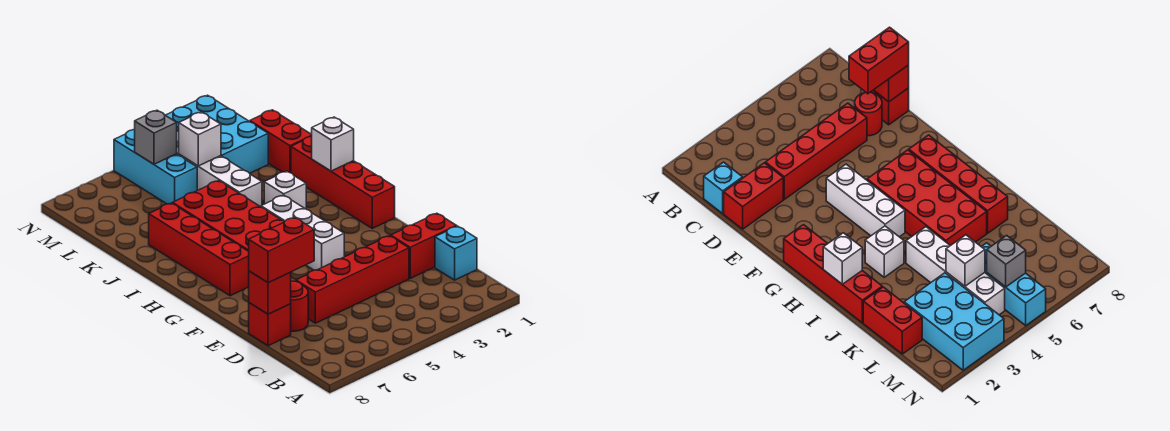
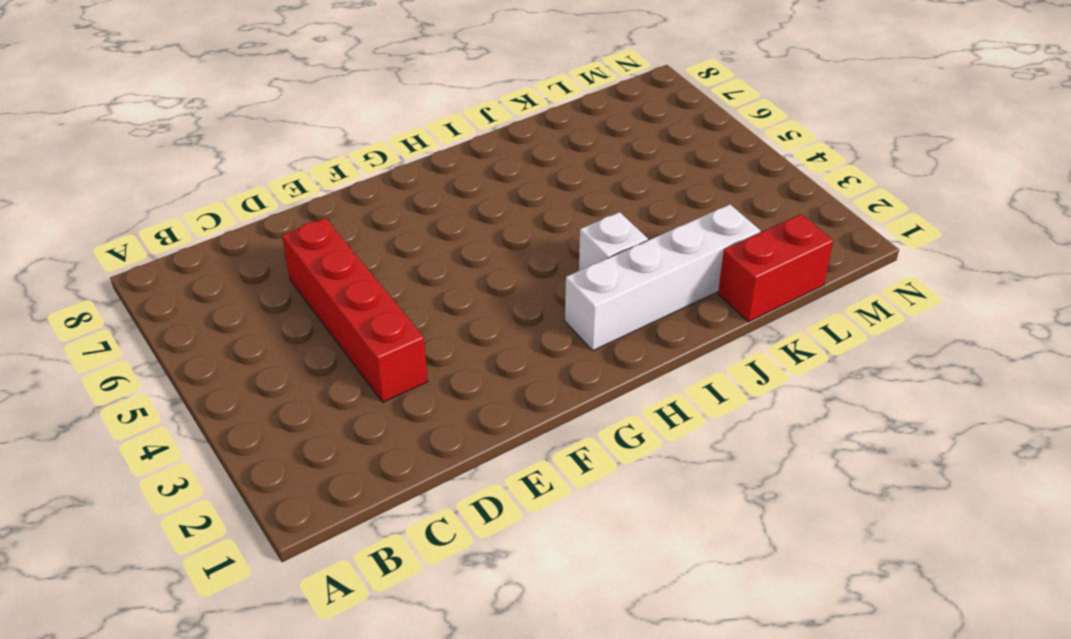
white 1x4 brick [565,205,760,350] -> white 1x4 brick moved to [177,131,262,207]
none -> cyan 1x1 brick [435,226,477,280]
none -> red 1x2 brick [391,213,457,278]
none -> red 1x1 round brick [291,281,308,331]

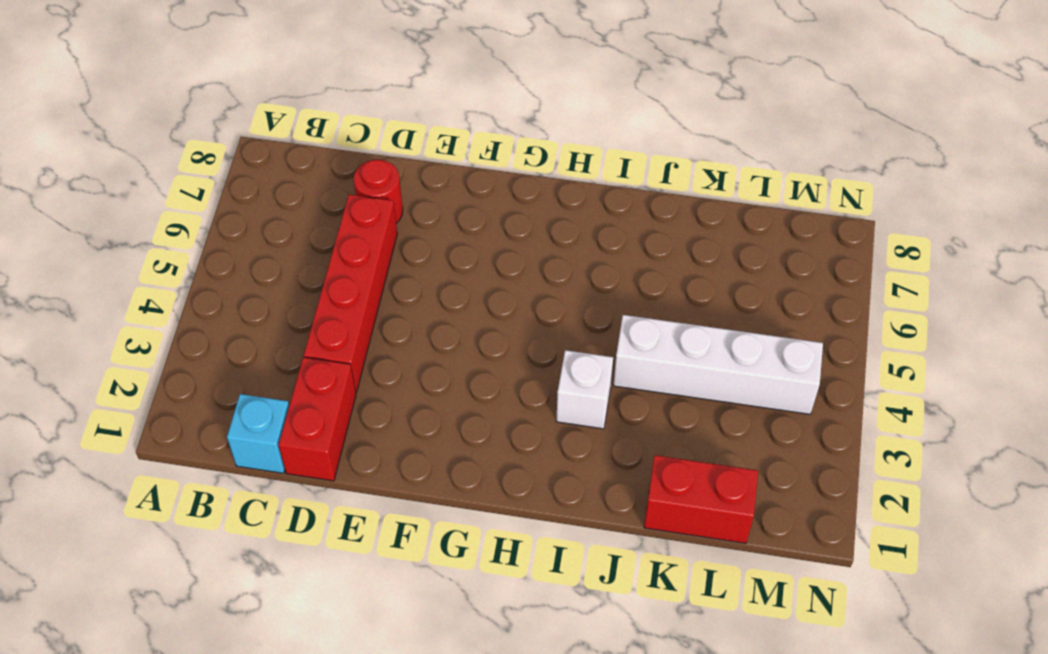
none -> red 1x1 brick [249,303,291,346]
none -> white 1x3 brick [261,195,344,270]
none -> red 1x4 brick [291,137,395,228]

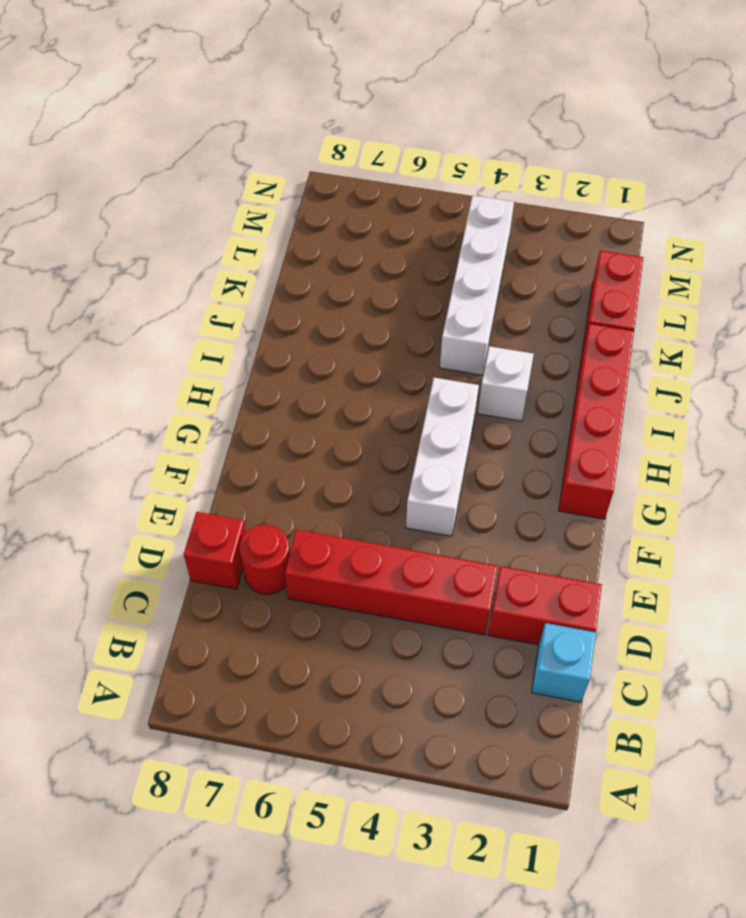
none -> red 2x4 brick [173,181,284,251]
none -> red 1x4 brick [149,203,249,296]
none -> cyan 2x3 brick [166,95,268,173]

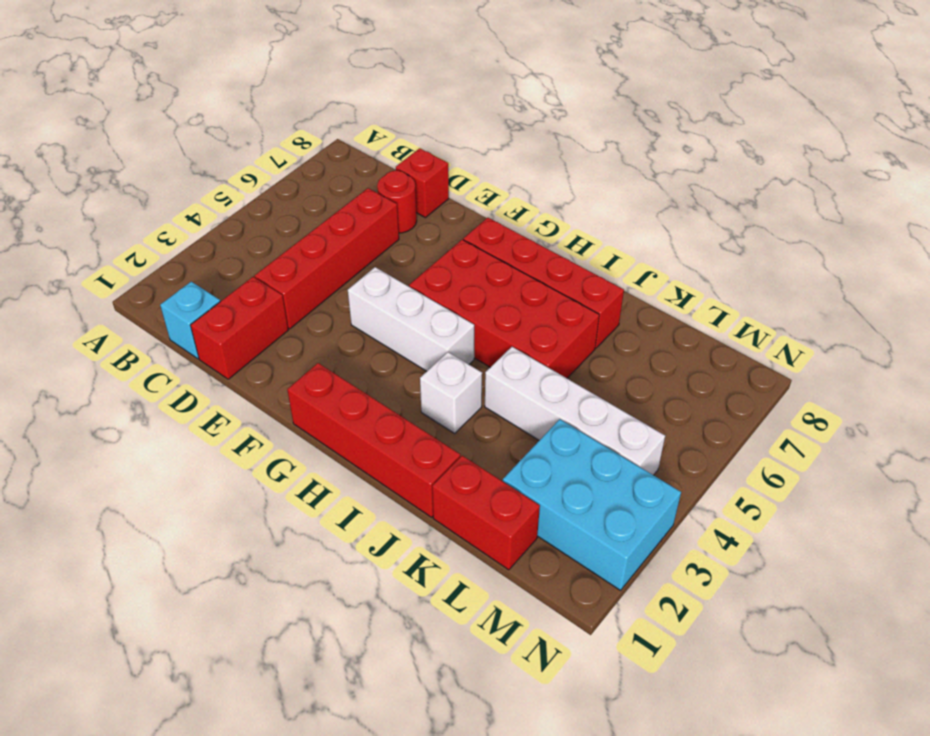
none -> cyan 1x3 brick [114,130,197,204]
none -> red 1x1 brick [248,271,291,314]
none -> white 1x1 brick [312,117,354,171]

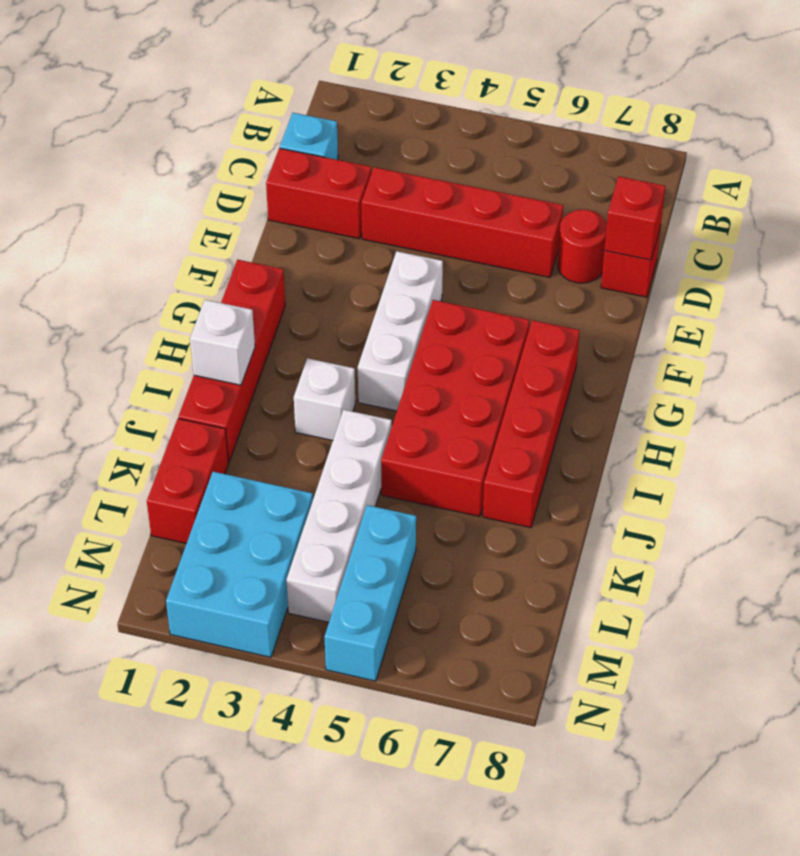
none -> white 1x1 brick [179,112,221,166]
none -> grey 1x1 brick [135,110,177,164]
none -> red 1x2 brick [249,217,314,283]

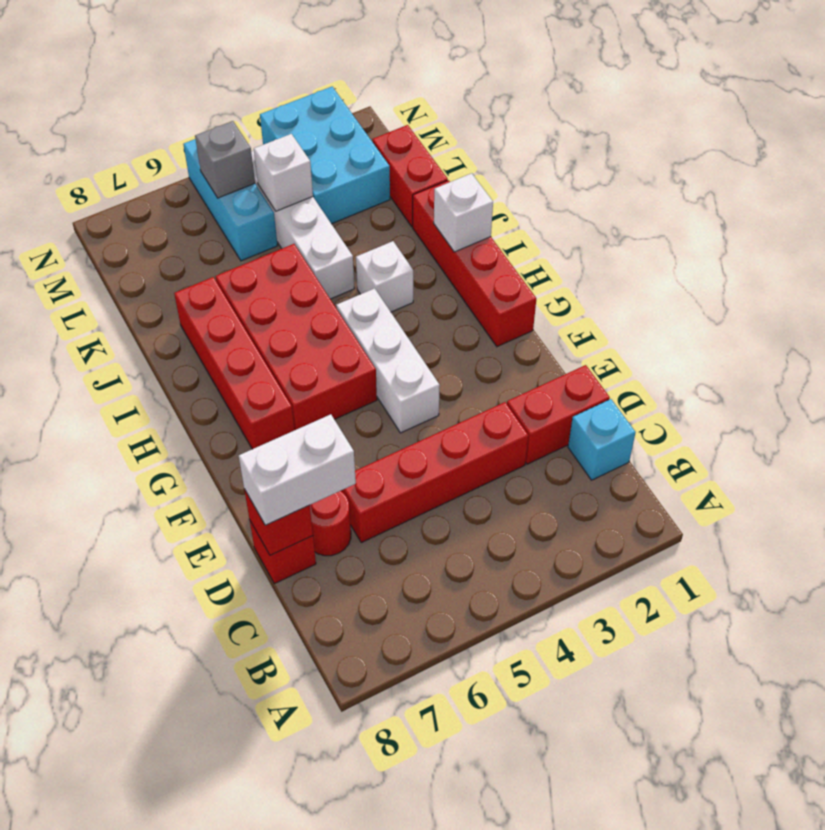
white 1x2 brick [239,414,356,525] -> red 1x2 brick [249,217,314,283]

